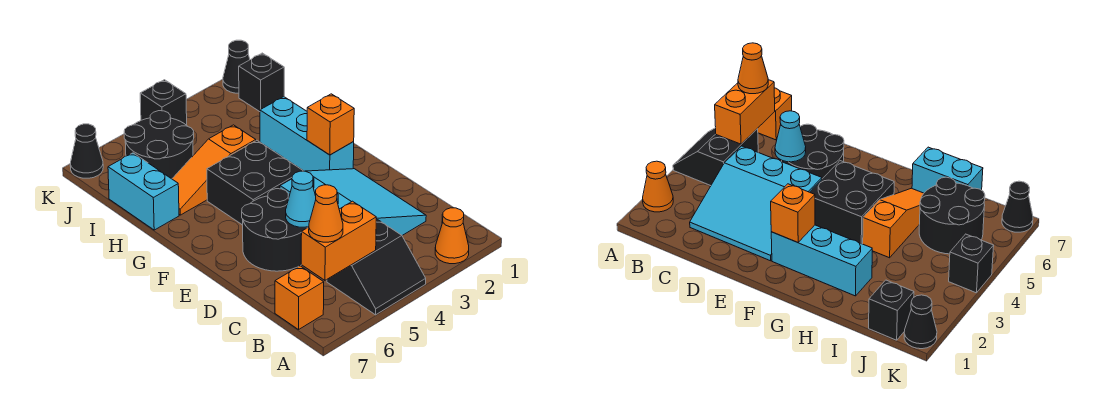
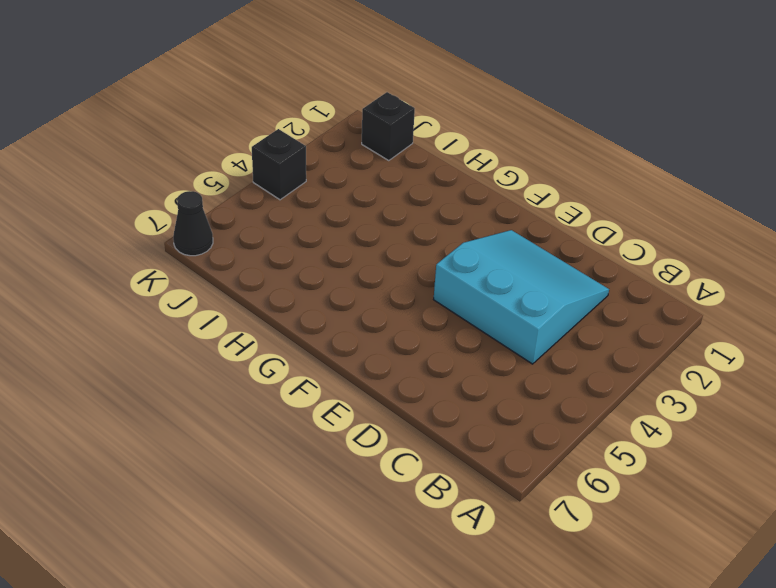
none -> orange 1x1 cone [435,208,469,264]
none -> black 2x2 slope [327,220,426,315]
none -> orange 1x1 brick [275,266,324,330]

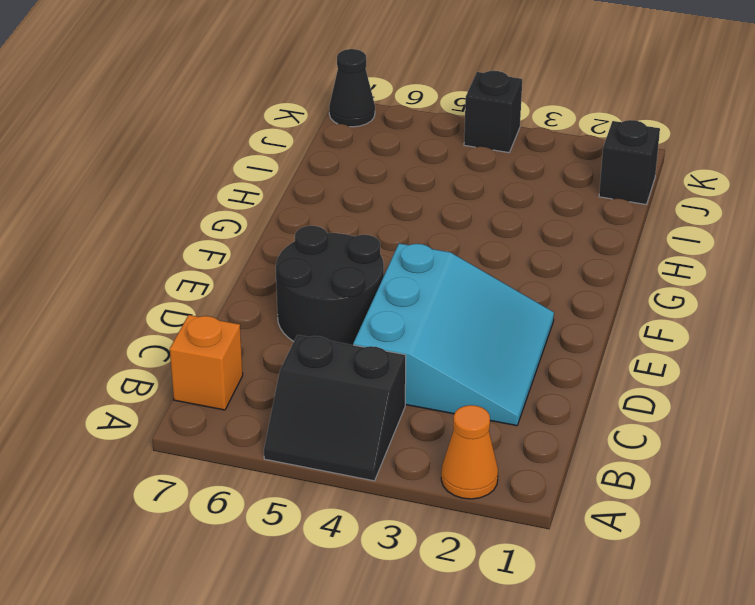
none -> cyan 1x3 brick [260,97,354,171]
none -> black 2x2 brick [207,141,303,225]
none -> orange 1x3 slope [172,125,256,215]

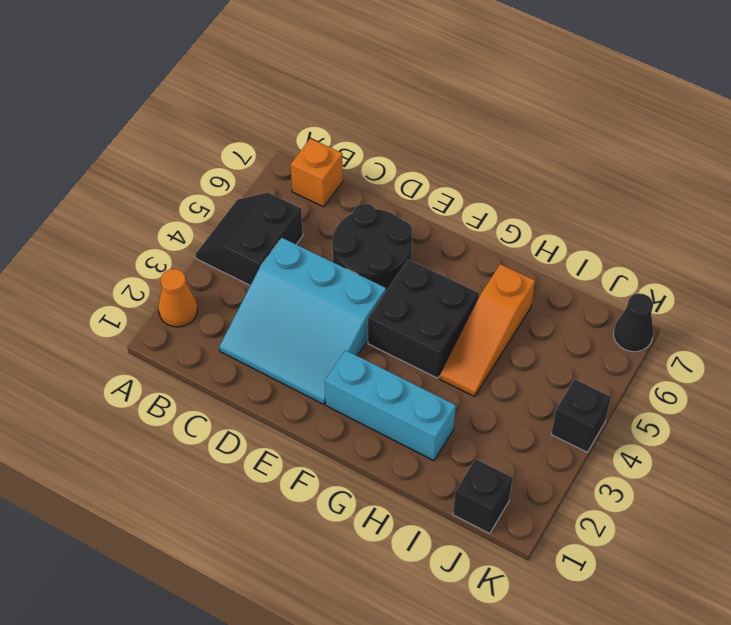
orange 1x3 slope [440,264,535,396] -> orange 1x3 slope turned to [172,125,256,215]
none -> cyan 1x2 brick [108,153,179,230]
none -> black 2x2 round brick [124,111,194,179]
none -> black 1x1 cone [223,40,250,93]

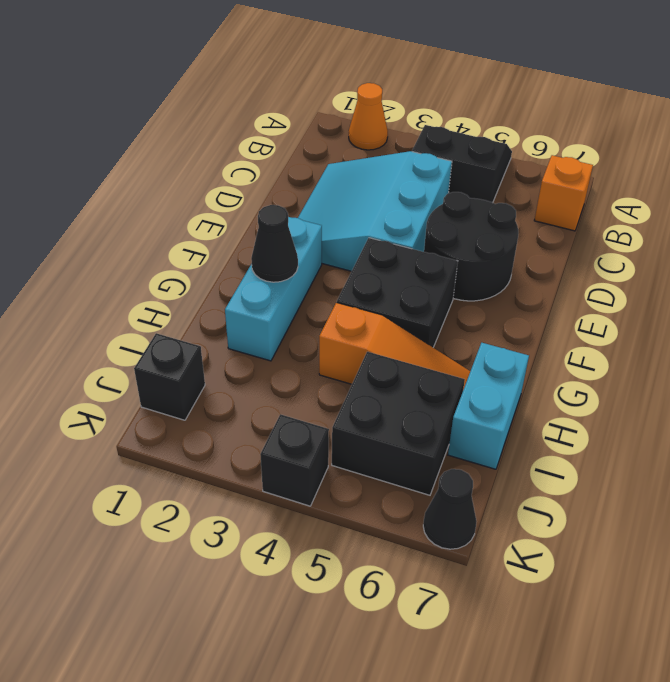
black 1x1 cone [251,205,298,282] -> black 1x1 cone moved to [223,40,250,93]
black 2x2 brick [332,352,465,495] -> black 2x2 round brick [124,111,194,179]
none -> orange 1x2 brick [301,201,376,280]
none -> cyan 1x1 cone [286,171,316,227]
none -> orange 1x1 brick [307,94,354,155]

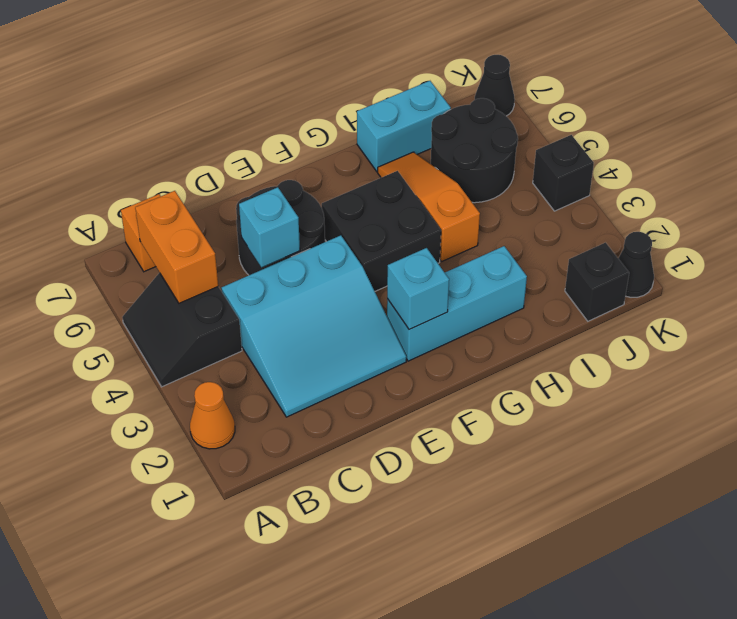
cyan 1x1 brick [239,187,300,267] -> cyan 1x1 cone [286,171,316,227]
cyan 1x1 brick [387,248,449,330] -> orange 1x1 brick [307,94,354,155]
none -> orange 1x1 cone [309,185,343,242]

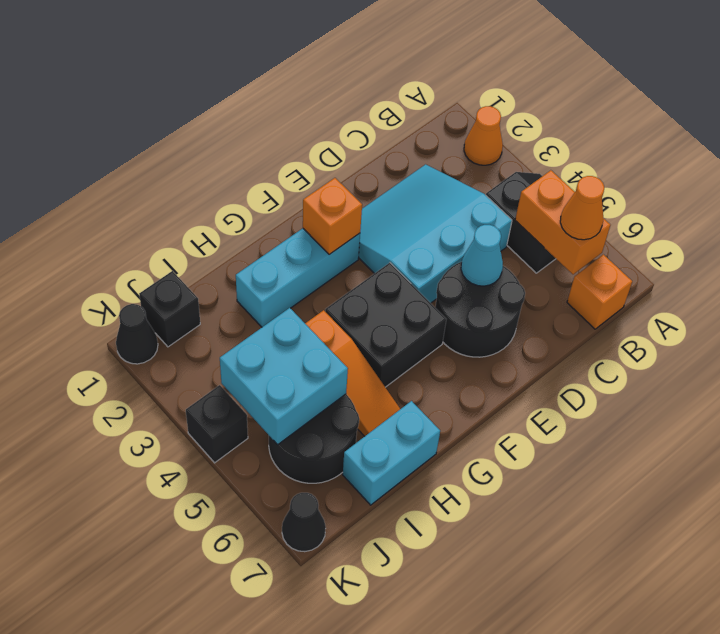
cyan 2x2 brick [220,308,348,445] -> none

